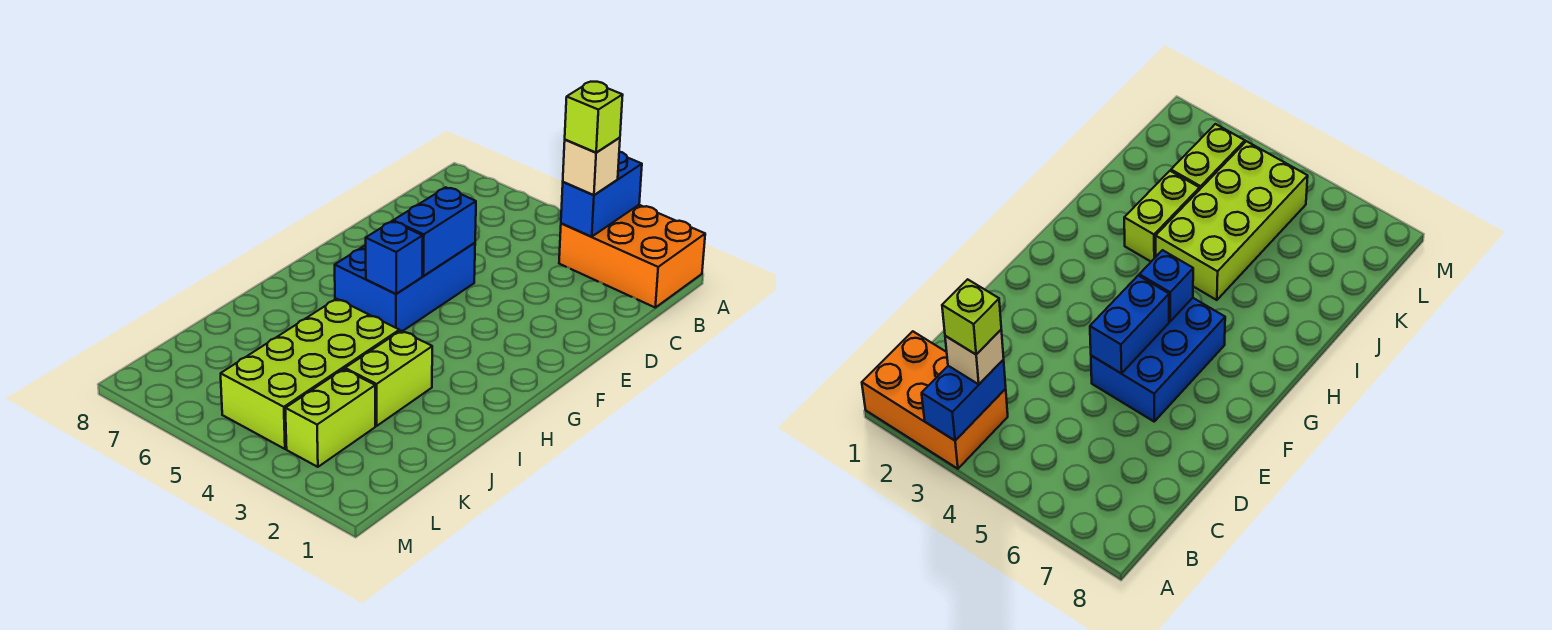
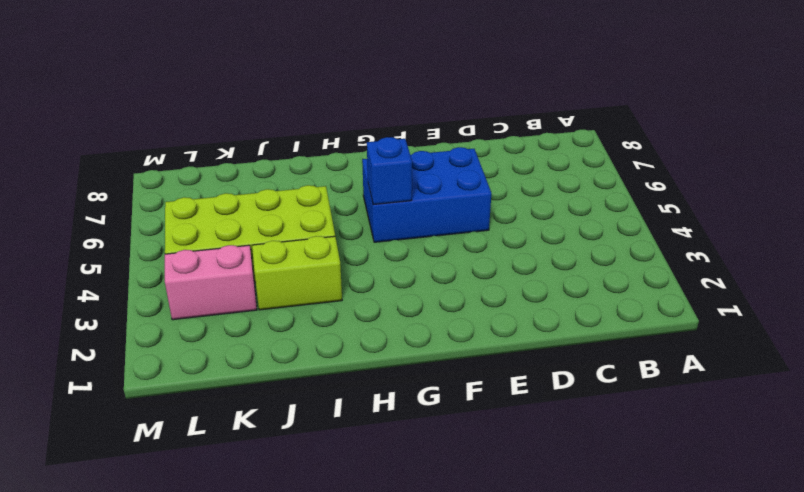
pink 1x2 brick [165,245,257,320] -> lime 1x2 brick [285,369,375,467]
none -> orange 2x3 brick [559,205,705,307]
none -> blue 1x2 brick [561,152,642,237]

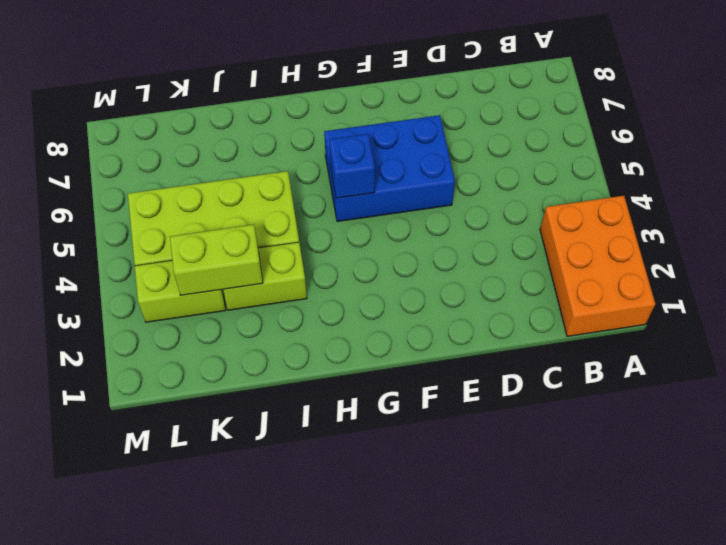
lime 1x2 brick [170,224,263,295] -> none
none -> blue 1x2 brick [561,152,642,237]
none -> blue 1x2 brick [393,187,476,276]

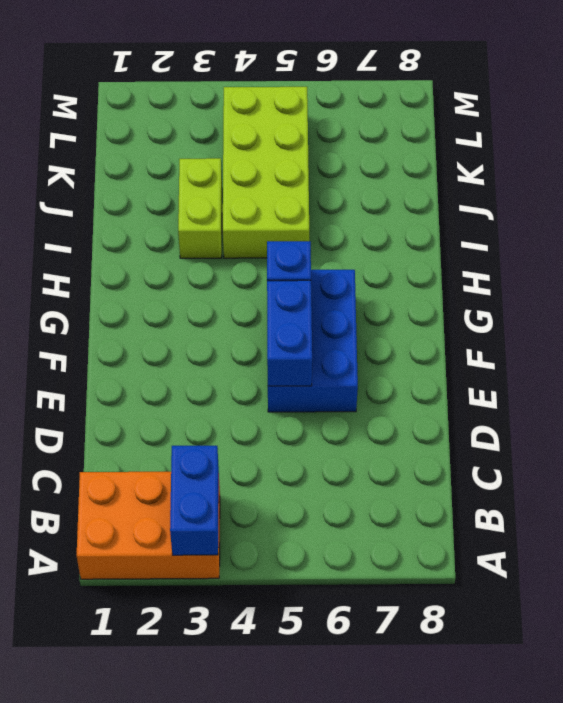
none -> lime 1x2 brick [285,369,375,467]
none -> tan 1x1 brick [563,138,620,195]

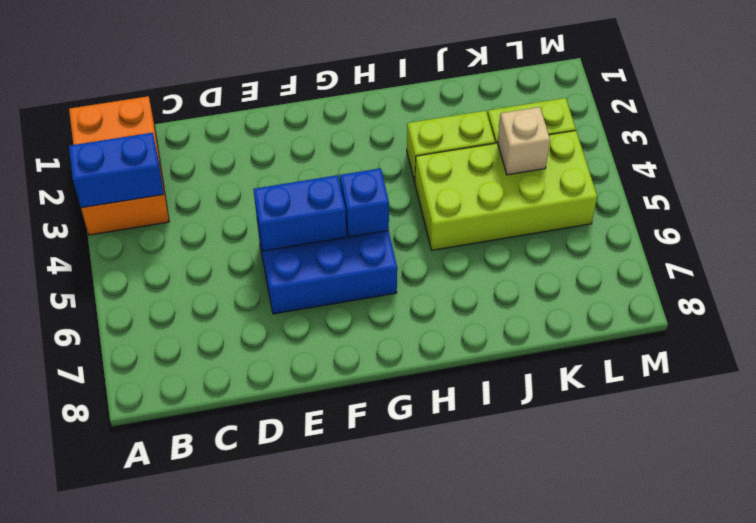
tan 1x1 brick [497,107,550,175] -> tan 1x1 brick moved to [563,138,620,195]
none -> lime 1x1 brick [565,82,623,153]

